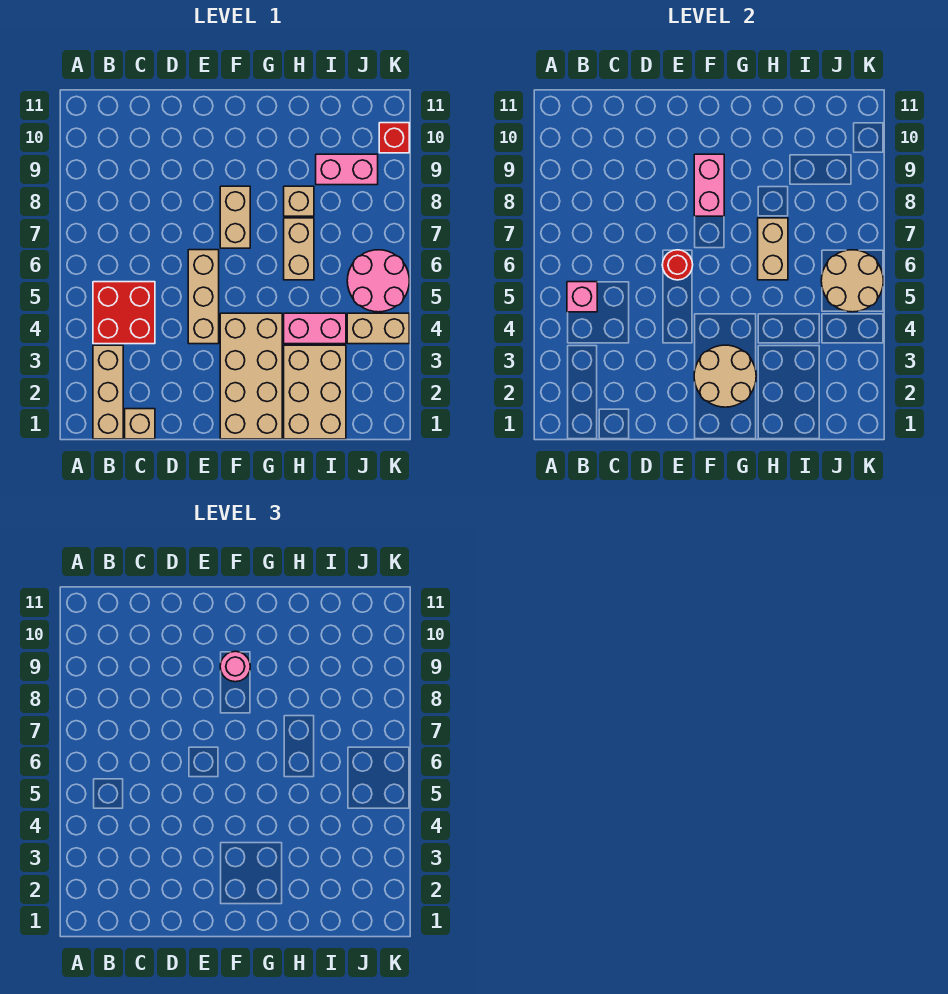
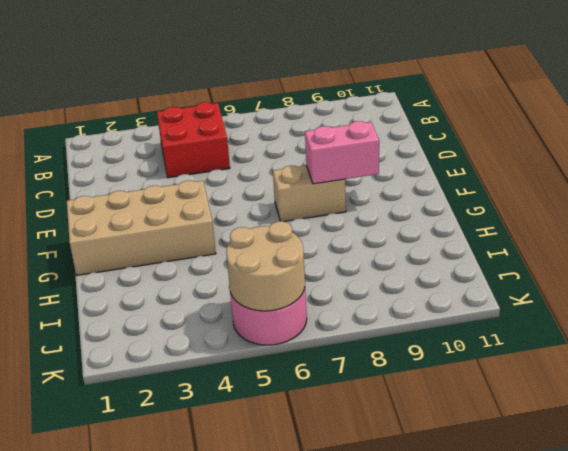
none -> tan 1x3 brick [93,345,123,439]
none -> tan 1x1 brick [125,409,155,439]
none -> tan 1x3 brick [188,250,219,344]

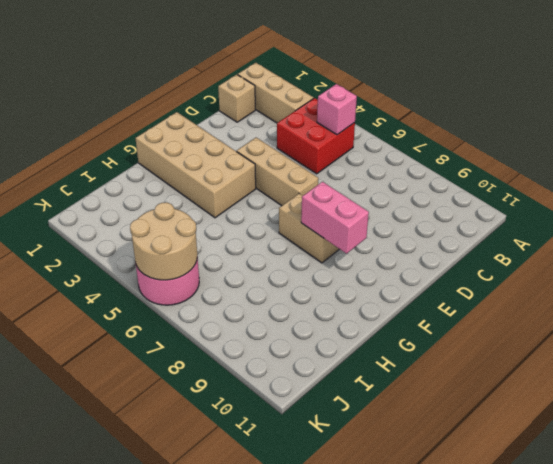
none -> tan 2x3 brick [284,345,346,439]
none -> pink 1x2 brick [284,313,346,344]
none -> tan 1x2 brick [284,218,314,280]

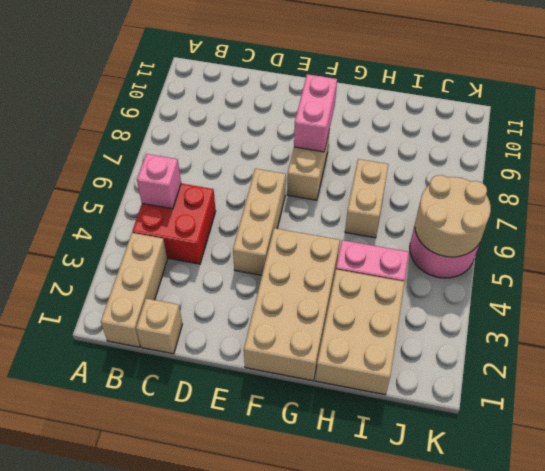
none -> tan 1x1 brick [284,186,314,216]
none -> pink 1x2 brick [316,154,378,185]
none -> tan 1x2 brick [347,313,409,344]

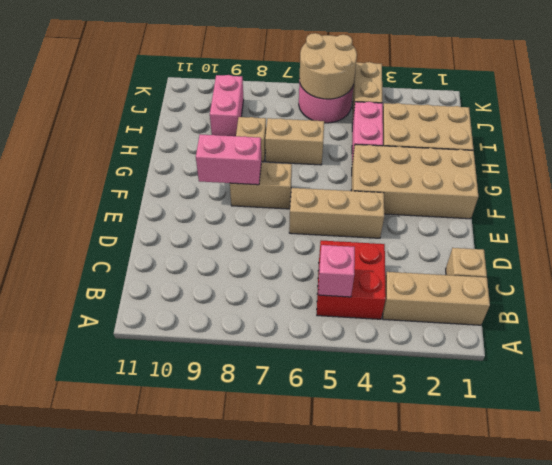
none -> red 1x1 brick [379,123,409,153]
none -> red 1x1 round brick [662,250,693,280]
none -> tan 2x2 round brick [694,345,756,407]

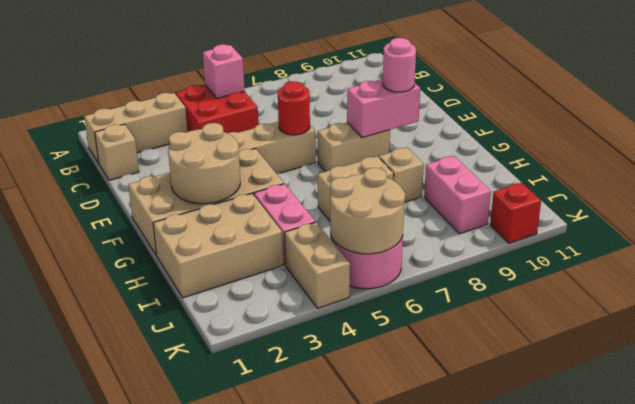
none -> tan 1x2 brick [758,218,788,280]

